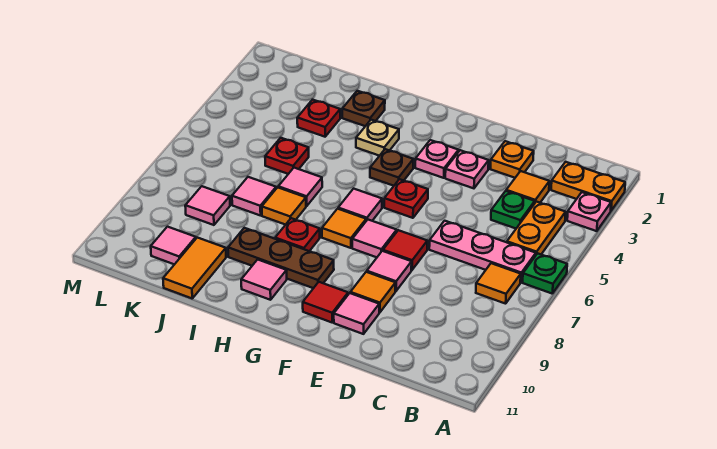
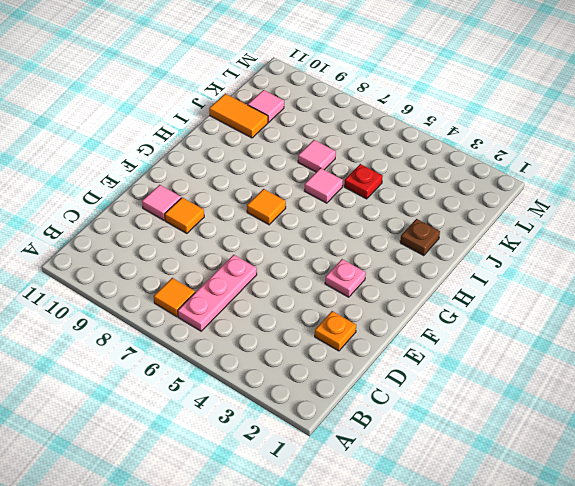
none -> orange 1x2 plate [551,162,625,210]
none -> pink 1x1 plate [567,192,611,231]
none -> green 1x1 plate [523,253,567,294]
none -> orange 1x2 plate [507,202,566,255]

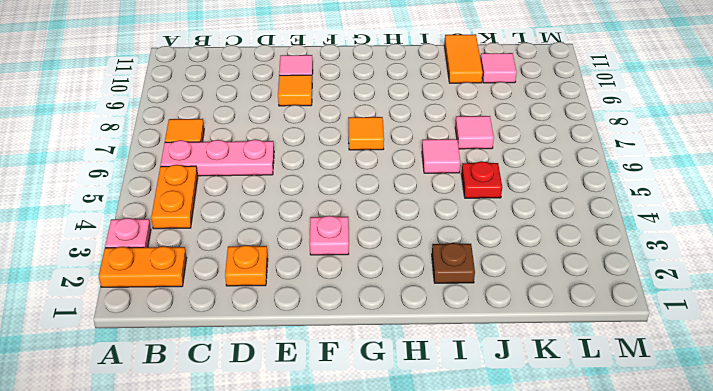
none -> green 1x1 plate [523,253,567,294]
none -> orange 1x1 tile [506,171,549,203]
none -> green 1x1 plate [491,191,535,228]
none -> pink 1x1 plate [445,150,489,188]

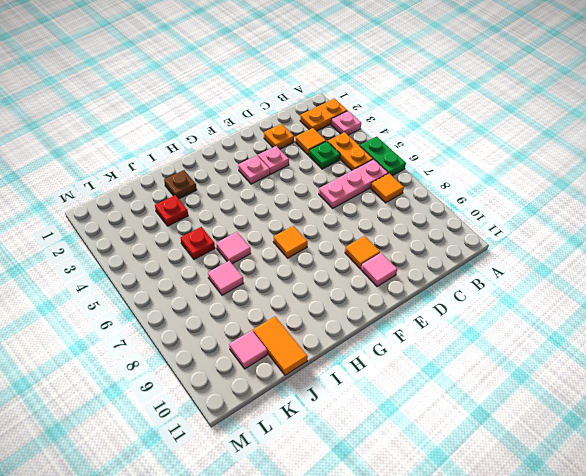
green 1x2 plate [360,136,406,176] -> green 1x1 plate [523,253,567,294]
none -> red 1x1 tile [383,230,427,270]
none -> pink 1x1 tile [367,251,412,291]
none -> red 1x1 plate [384,179,428,218]
none -> pink 1x1 tile [352,220,397,257]

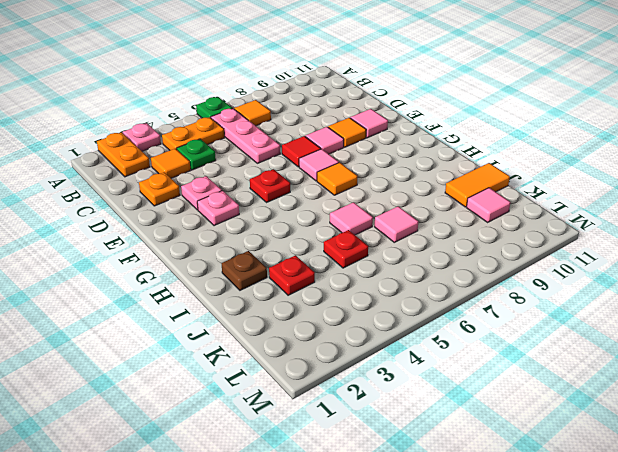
none -> red 1x1 tile [303,282,348,322]
none -> brown 1x1 plate [370,149,413,186]
none -> pink 1x1 tile [338,189,382,221]
none -> brown 1x3 plate [228,228,334,288]

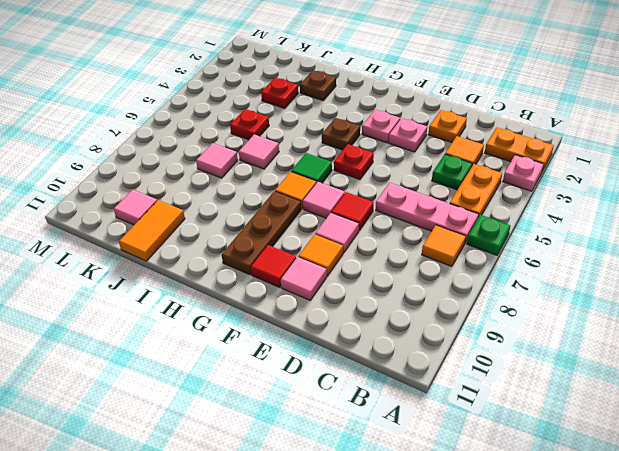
green 1x1 tile [291,153,332,183] -> pink 1x1 tile [338,189,382,221]
brown 1x3 plate [222,191,301,275] -> brown 1x3 plate turned to [228,228,334,288]
none -> tan 1x1 plate [356,120,399,156]
none -> red 1x1 plate [275,218,320,251]
none -> pink 1x1 tile [241,260,287,300]
none -> orange 1x1 tile [262,187,306,225]

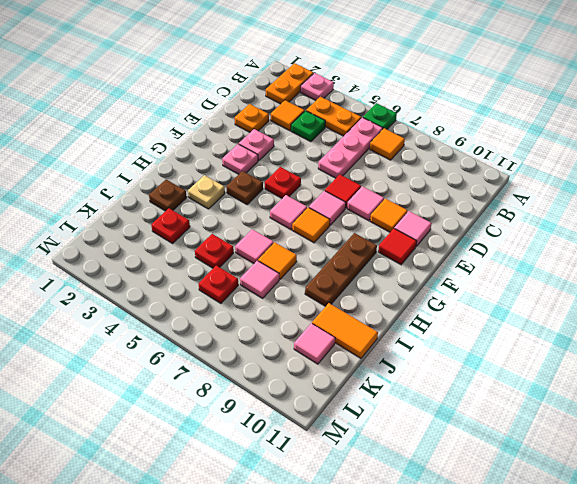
red 1x1 plate [199,266,238,303] -> red 1x1 plate moved to [275,218,320,251]
none -> pink 1x1 tile [241,260,287,300]
none -> pink 1x1 tile [185,186,230,225]

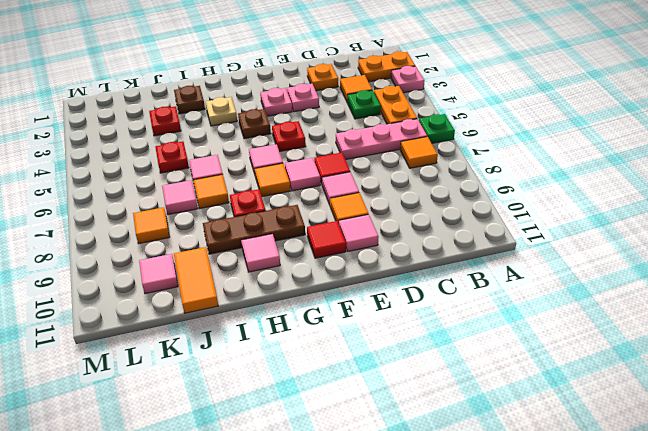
orange 1x1 tile [133,207,170,244] -> pink 1x1 tile [185,186,230,225]

